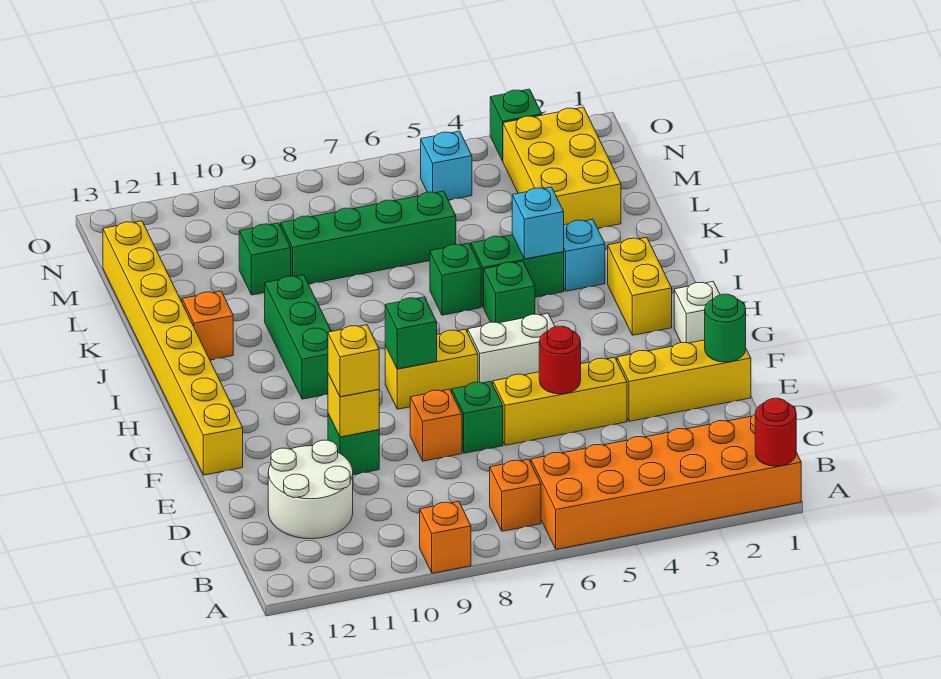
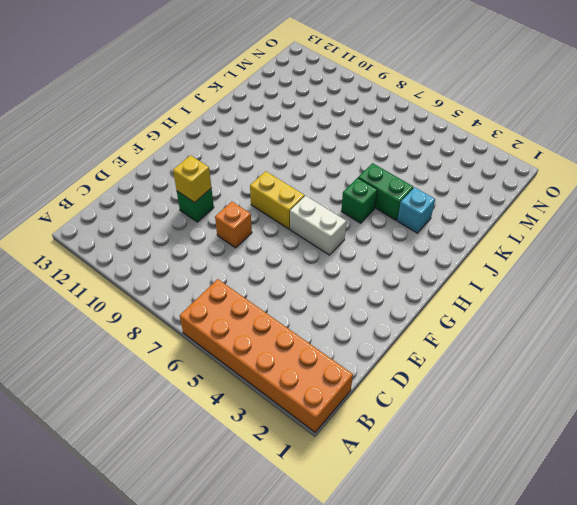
none -> orange 1x1 brick [420,501,471,573]
none -> orange 1x1 brick [490,459,541,531]
none -> white 2x2 round brick [268,440,353,539]
none -> yellow 1x3 brick [617,340,751,421]

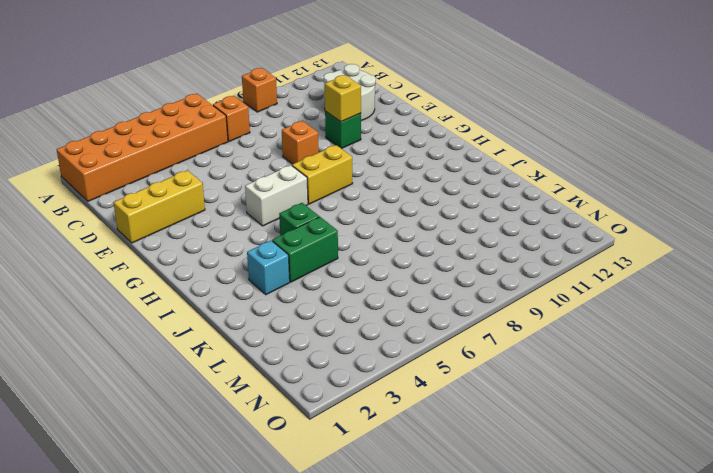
none -> yellow 1x3 brick [493,357,627,445]
none -> green 1x1 brick [452,381,503,453]
none -> yellow 1x8 brick [103,221,243,475]
none -> white 1x1 brick [674,282,720,343]

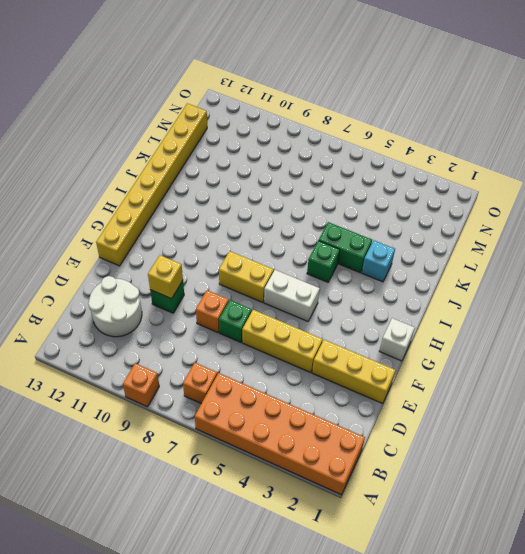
none -> yellow 1x2 brick [608,237,672,335]
none -> green 1x3 brick [265,275,331,399]
none -> green 1x1 brick [430,243,481,315]
none -> orange 1x1 brick [182,291,233,360]

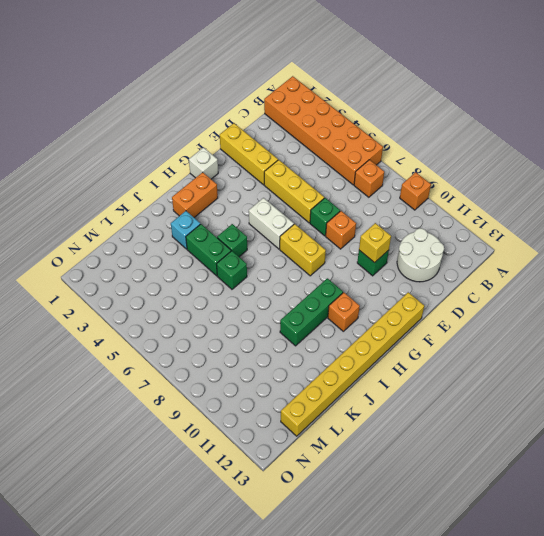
orange 1x2 brick [172,172,218,217] -> yellow 1x2 brick [608,237,672,335]
orange 1x1 brick [328,292,360,331] -> orange 1x1 brick moved to [182,291,233,360]
none -> yellow 2x3 brick [503,107,621,228]
none -> green 1x4 brick [281,191,456,284]
none -> green 1x1 brick [239,223,291,295]
none -> cyan 1x1 brick [421,131,472,200]

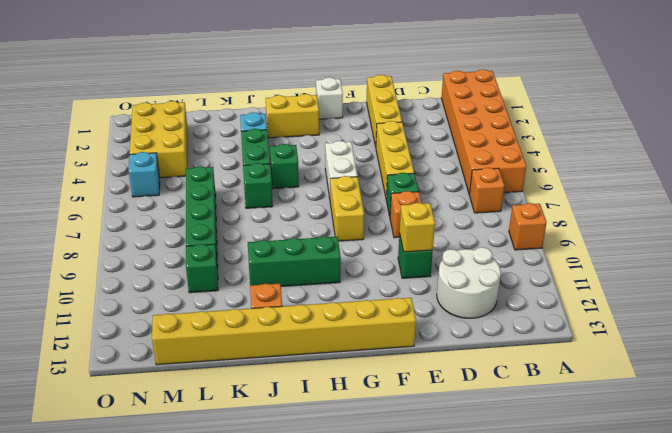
yellow 2x3 brick [130,101,187,178] -> yellow 2x3 brick turned to [503,107,621,228]
none -> green 1x1 brick [490,89,542,161]
none -> red 1x1 round brick [755,398,796,466]
none -> green 1x1 round brick [705,294,746,362]
none -> red 1x1 round brick [539,326,581,394]

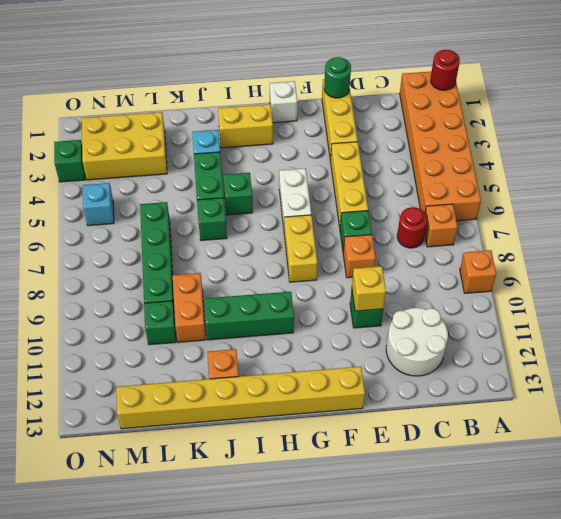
red 1x1 round brick [397,207,427,248] -> red 1x1 round brick moved to [539,326,581,394]
orange 1x2 brick [173,273,206,342] -> none
none -> green 1x1 brick [385,297,437,369]
none -> cyan 1x1 brick [512,187,564,259]
none -> yellow 1x1 brick [328,325,379,397]

